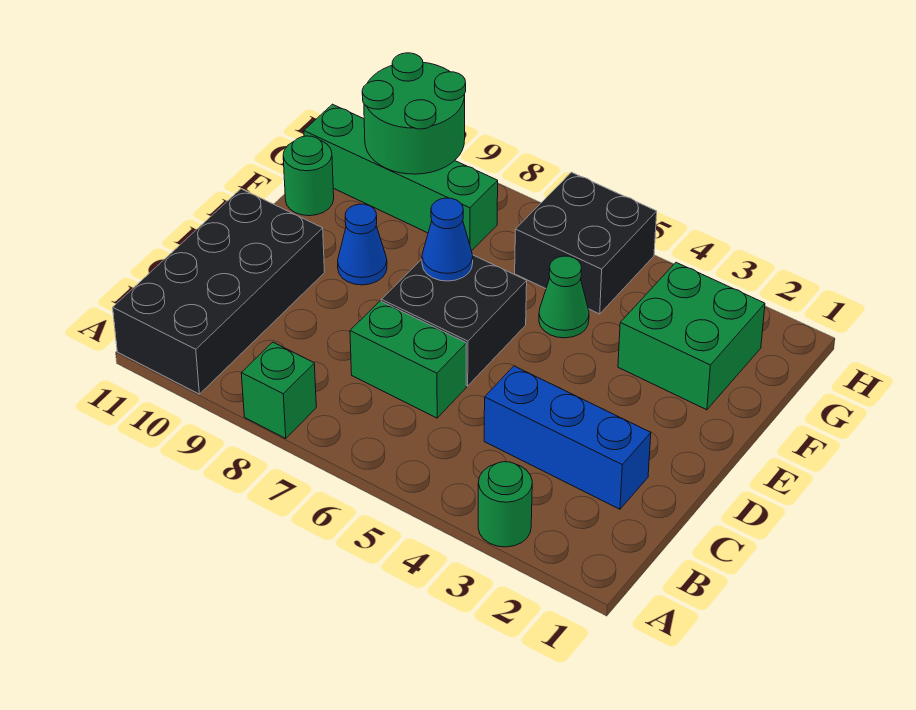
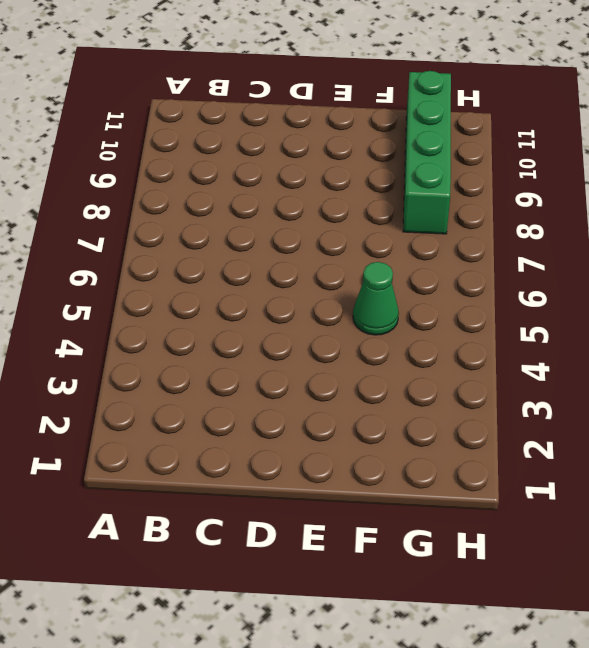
none -> green 1x1 round brick [478,462,532,547]
none -> green 1x1 brick [241,342,316,438]
none -> black 2x4 brick [113,189,325,394]

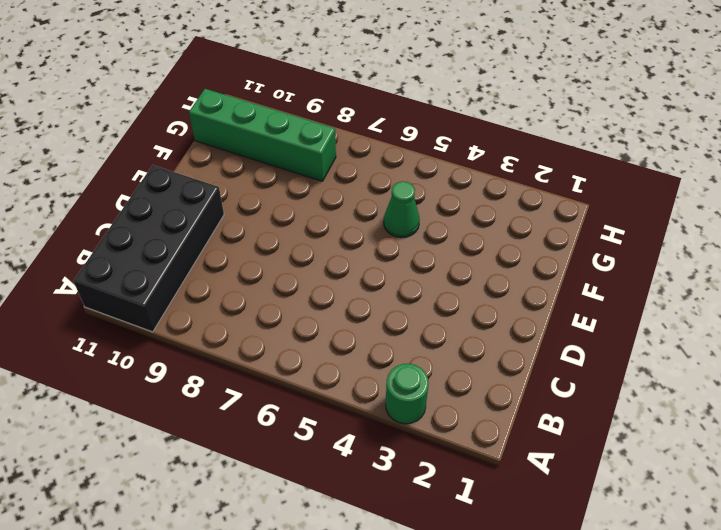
none -> green 1x1 brick [241,342,316,438]
none -> blue 1x3 brick [484,366,651,509]
none -> green 1x2 brick [350,301,466,418]

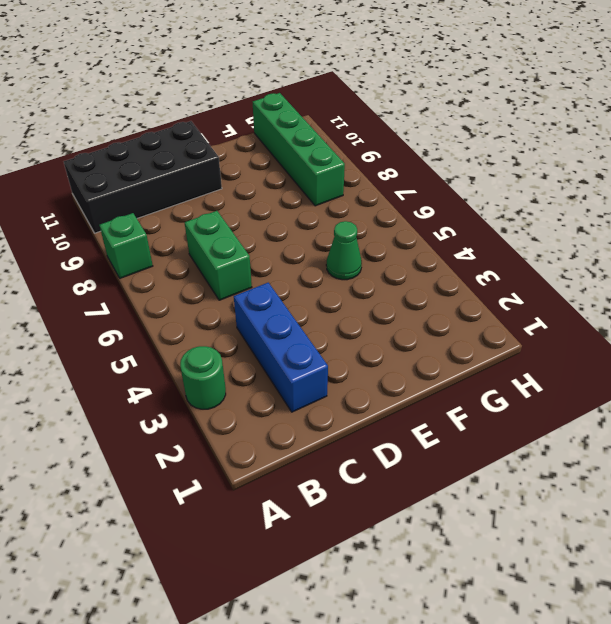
none -> black 2x2 brick [381,255,527,386]
none -> blue 1x1 cone [338,204,387,285]
none -> green 2x2 brick [618,263,765,410]

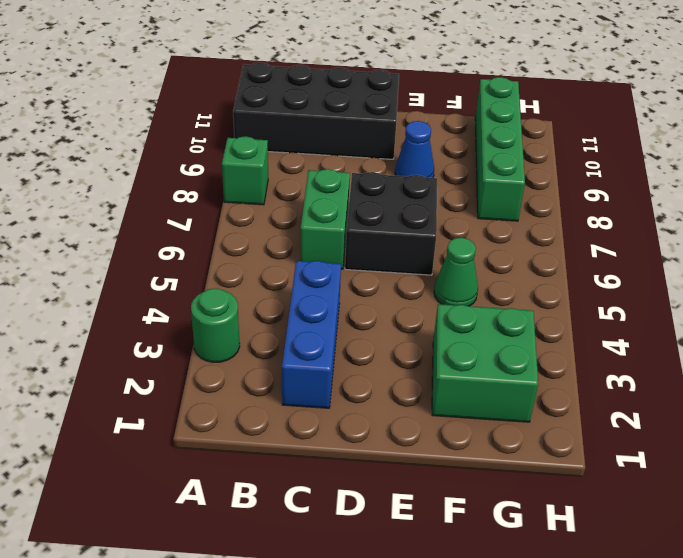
none -> green 1x1 round brick [283,136,334,216]
none -> black 2x2 brick [515,172,657,314]
none -> blue 1x1 cone [422,198,473,281]

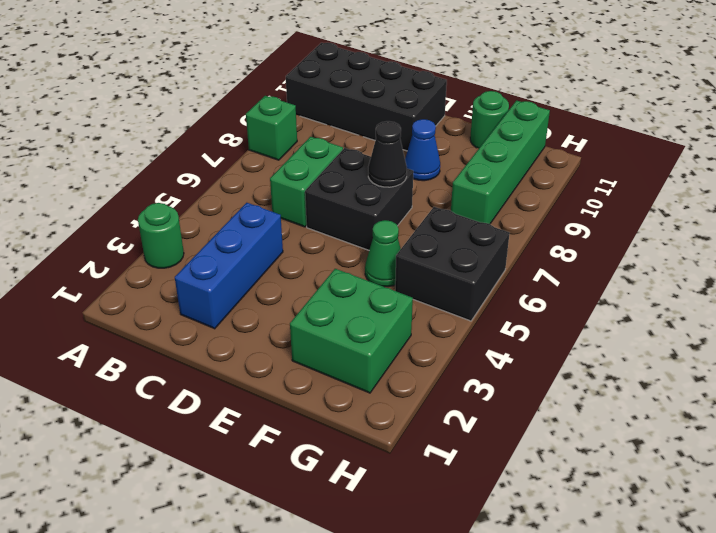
black 1x1 cone [368,121,407,187] -> blue 1x1 cone [422,198,473,281]
none -> green 2x2 round brick [362,53,466,174]

